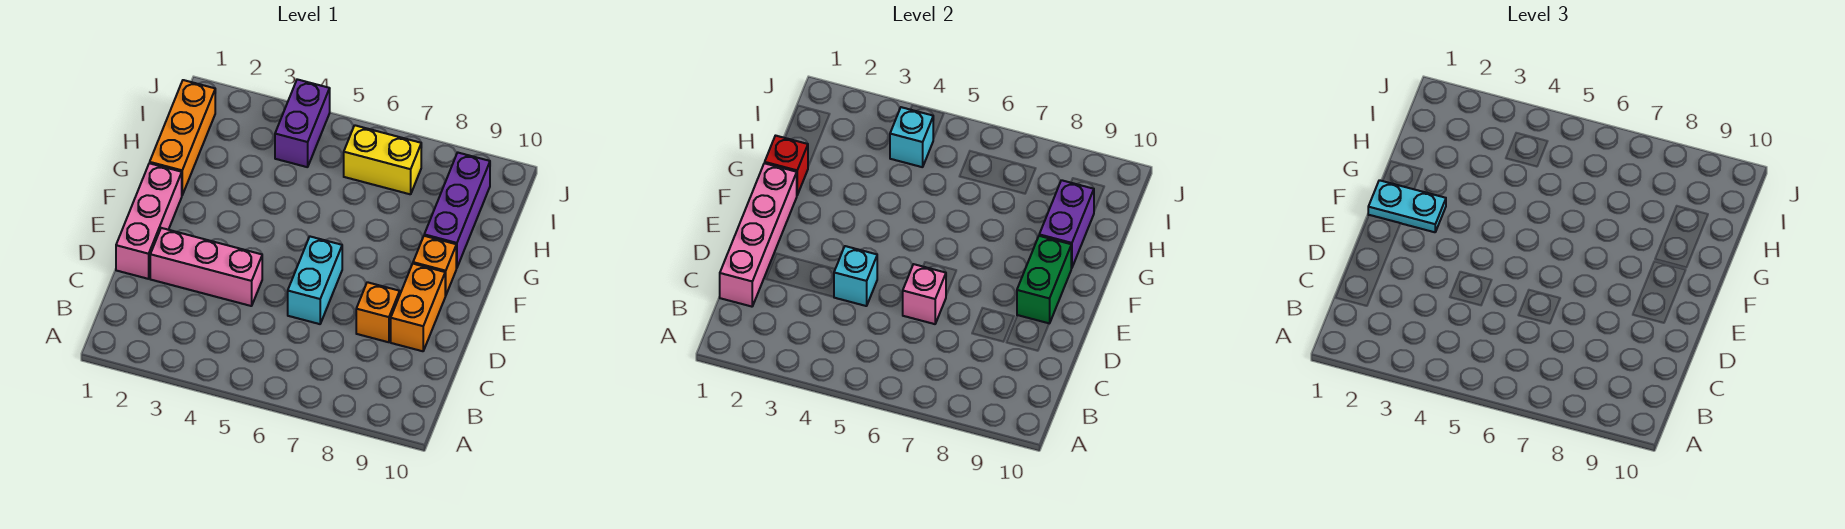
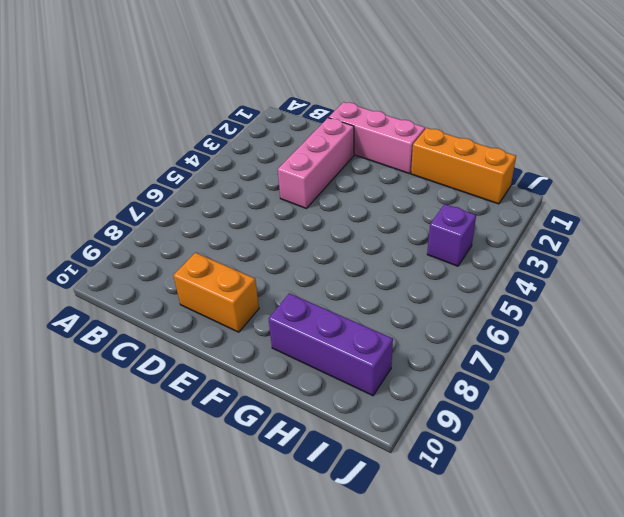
purple 1x1 brick [427,204,476,266] -> purple 1x2 brick [275,79,330,167]
none -> cyan 1x2 brick [288,237,342,324]
none -> orange 1x1 brick [356,282,400,342]
none -> orange 1x1 brick [413,236,456,296]

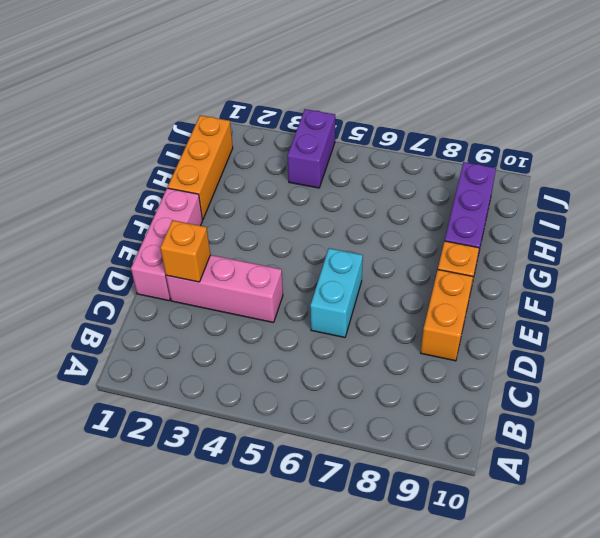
orange 1x1 brick [160,220,210,282] -> orange 1x1 brick moved to [356,282,400,342]
none -> yellow 1x2 brick [344,125,421,194]
none -> pink 1x4 brick [720,163,797,307]
none -> cyan 1x1 brick [834,246,877,306]

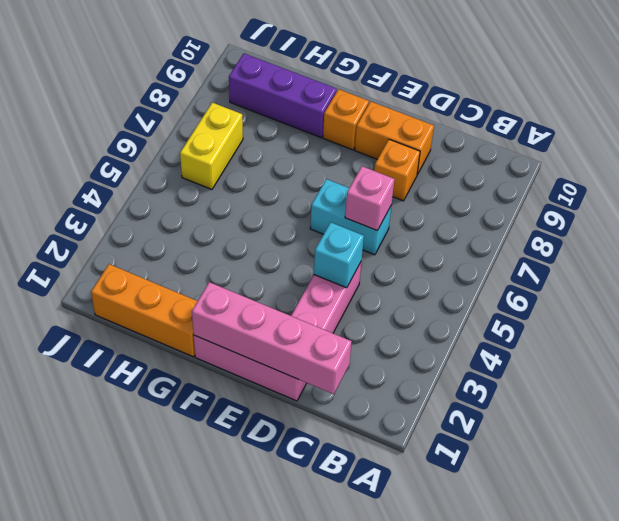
none -> purple 1x2 brick [275,79,330,167]
none -> green 1x2 brick [1017,236,1071,323]
none -> red 1x1 brick [765,136,808,195]

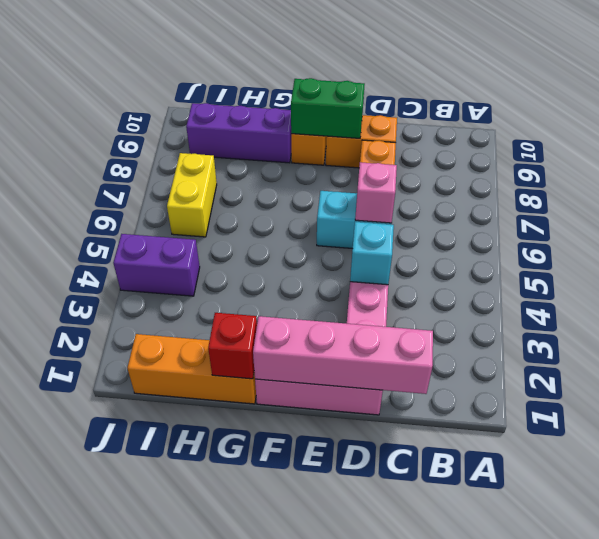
none -> purple 1x2 brick [1039,180,1094,268]
none -> cyan 1x1 brick [890,107,933,167]
none -> cyan 1x2 plate [1368,180,1446,232]

